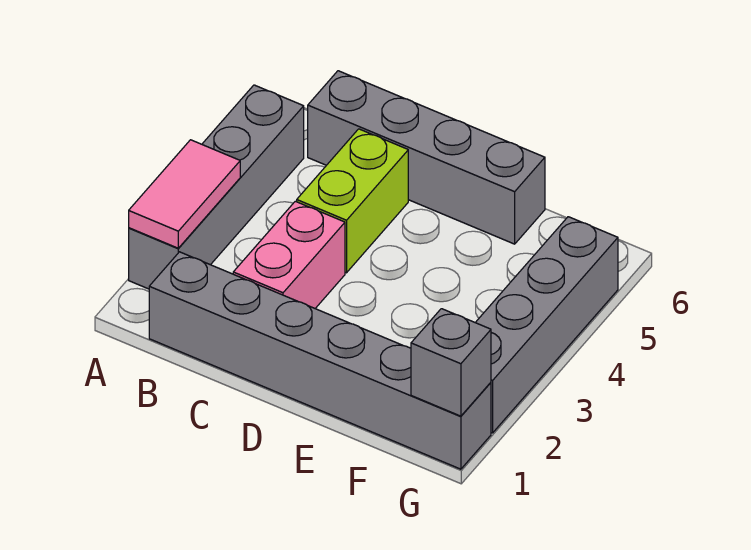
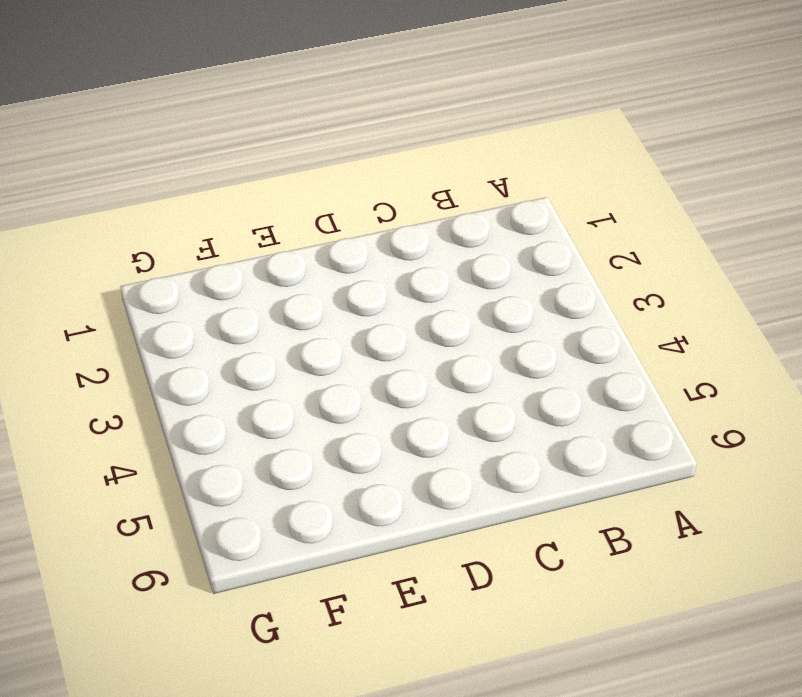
none -> grey 1x4 brick [129,85,304,289]
none -> grey 1x6 brick [149,252,491,469]

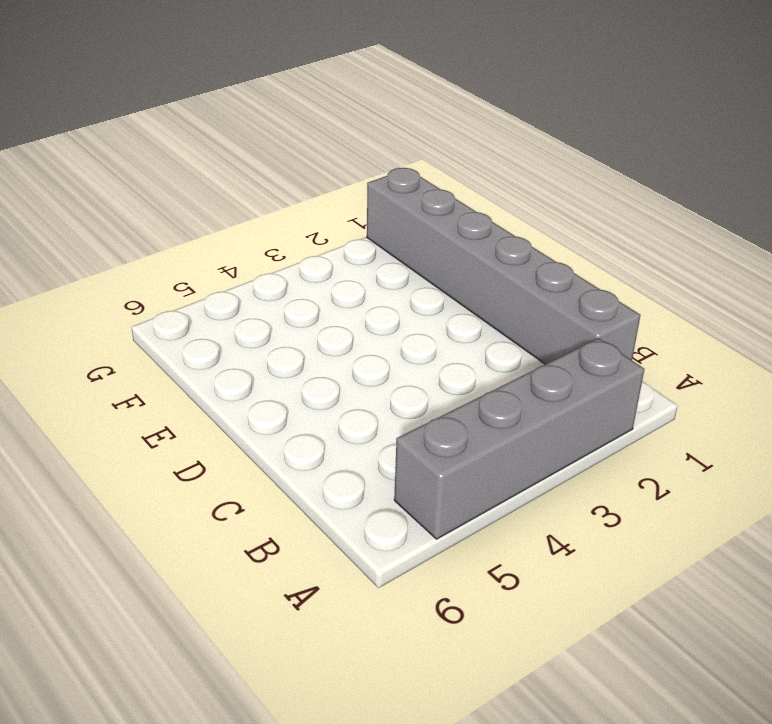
none -> grey 1x4 brick [308,71,545,244]
none -> pink 1x2 brick [233,201,345,308]

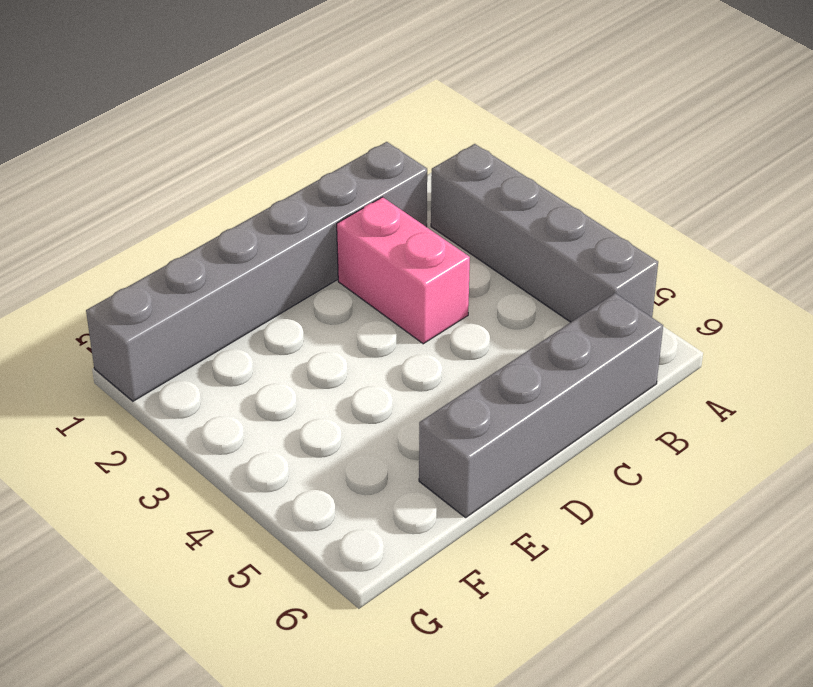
none -> lime 1x2 brick [297,129,408,273]
none -> grey 1x4 brick [475,217,618,433]

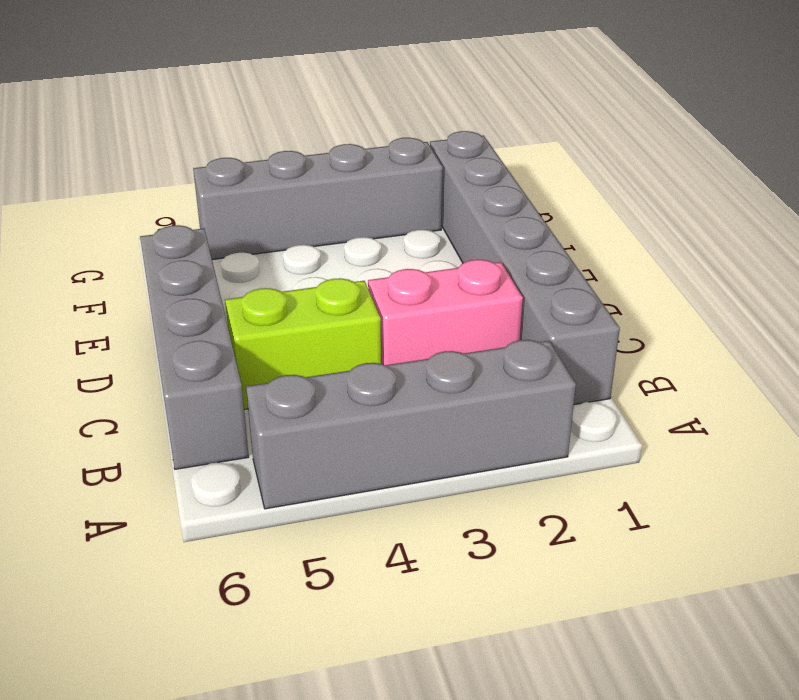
none -> pink 1x2 tile [129,140,240,248]
none -> grey 1x1 brick [411,309,491,416]

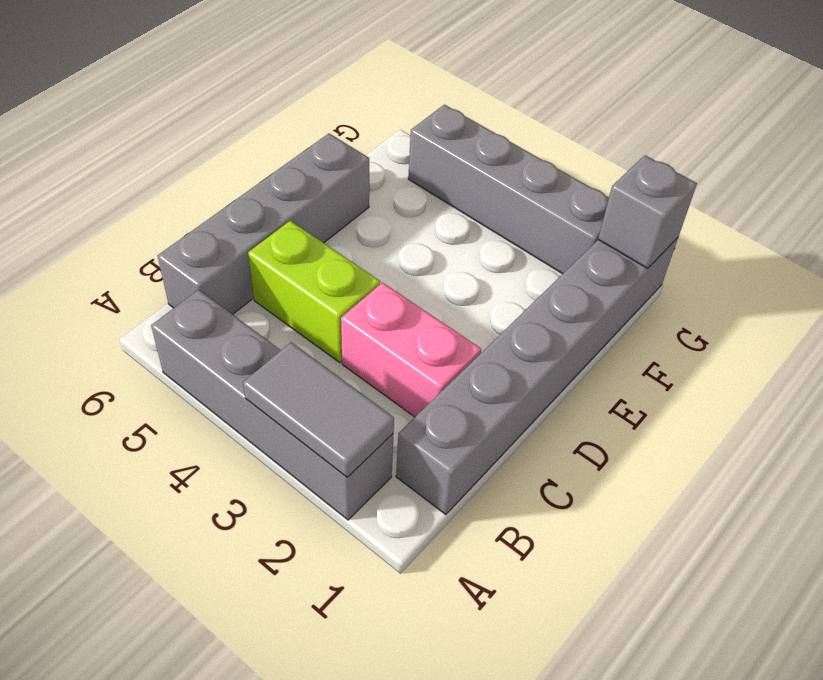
grey 1x2 tile [243,342,394,477] -> pink 1x2 tile [129,140,240,248]

